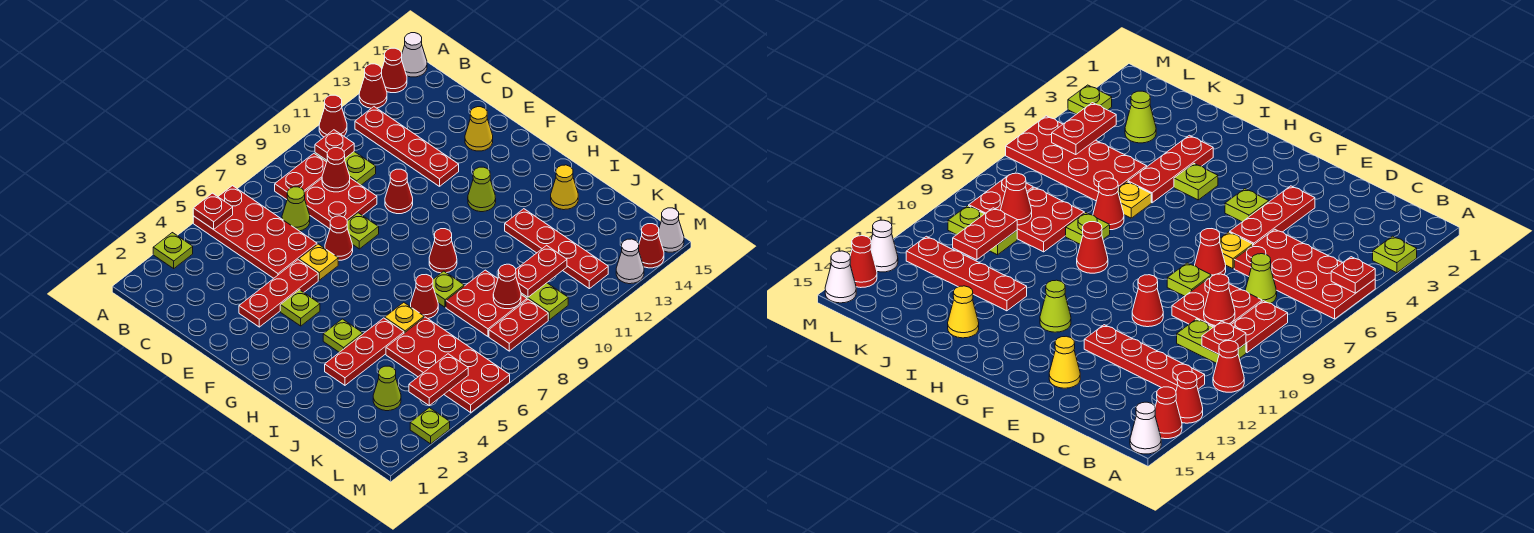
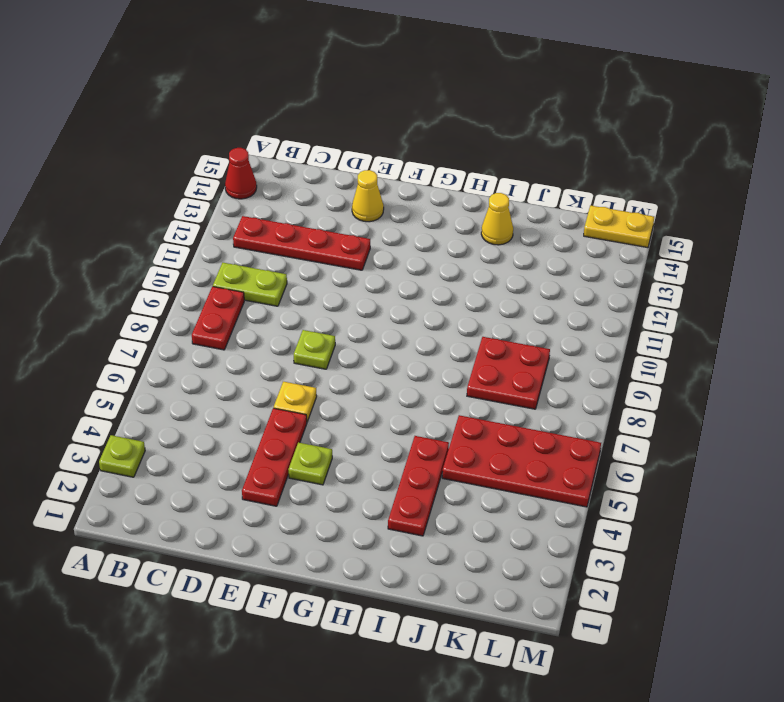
yellow 1x2 plate [584,206,654,248] -> white 1x1 cone [659,208,684,252]
none -> red 2x4 plate [193,186,317,278]
none -> red 1x1 cone [319,95,347,137]
none -> red 1x1 cone [359,64,387,108]
none -> white 1x1 cone [402,33,427,77]

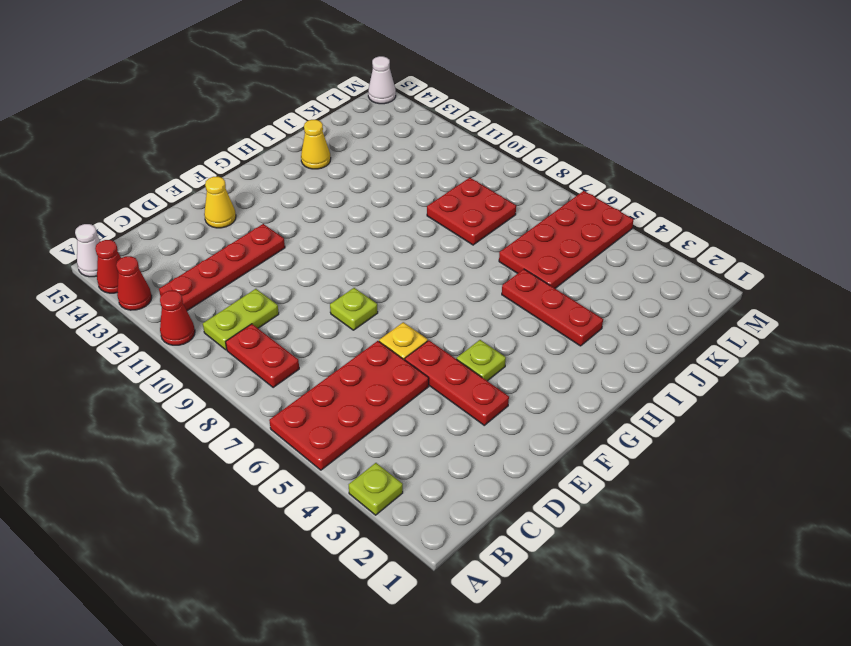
none -> lime 1x1 cone [282,187,310,231]
none -> red 2x2 plate [304,178,377,229]
none -> red 1x1 cone [325,216,353,260]
none -> red 1x1 cone [385,169,413,214]

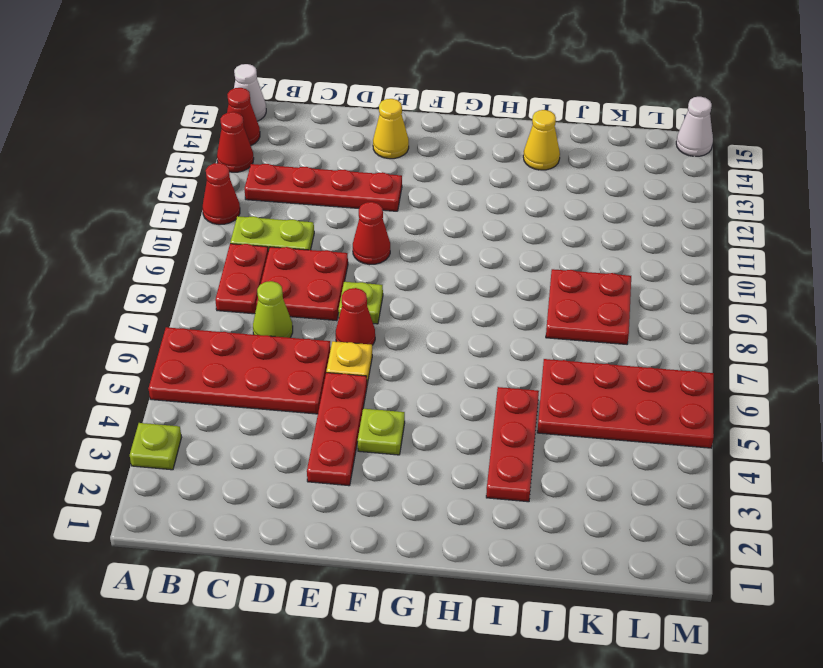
none -> lime 1x1 cone [468,167,496,212]
none -> lime 1x1 plate [323,319,363,352]
none -> red 1x1 cone [429,229,457,273]
none -> yellow 1x1 plate [385,302,424,333]

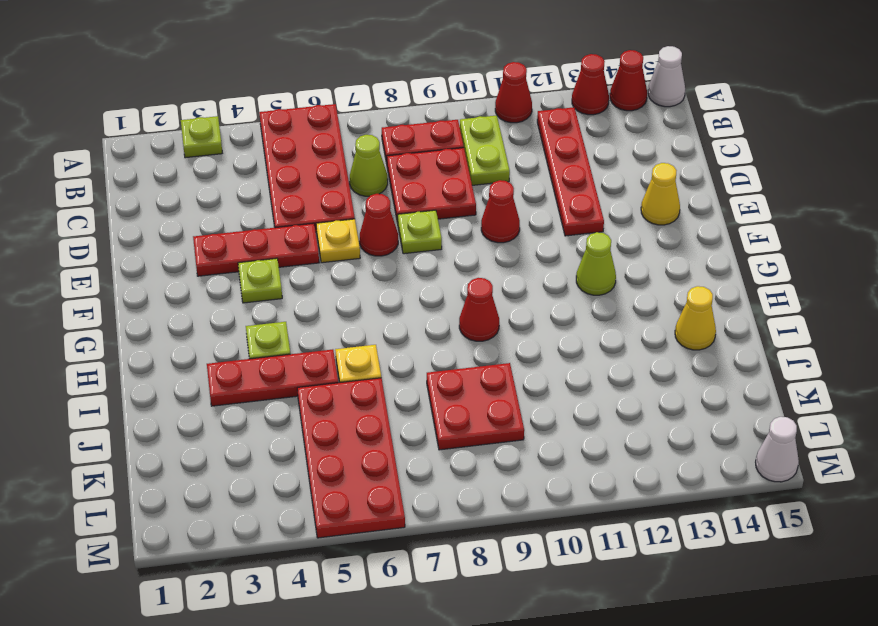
none -> red 1x1 cone [411,275,438,318]
none -> lime 1x1 plate [433,271,464,307]
none -> red 1x4 plate [505,209,608,289]
none -> lime 1x1 cone [373,366,401,411]

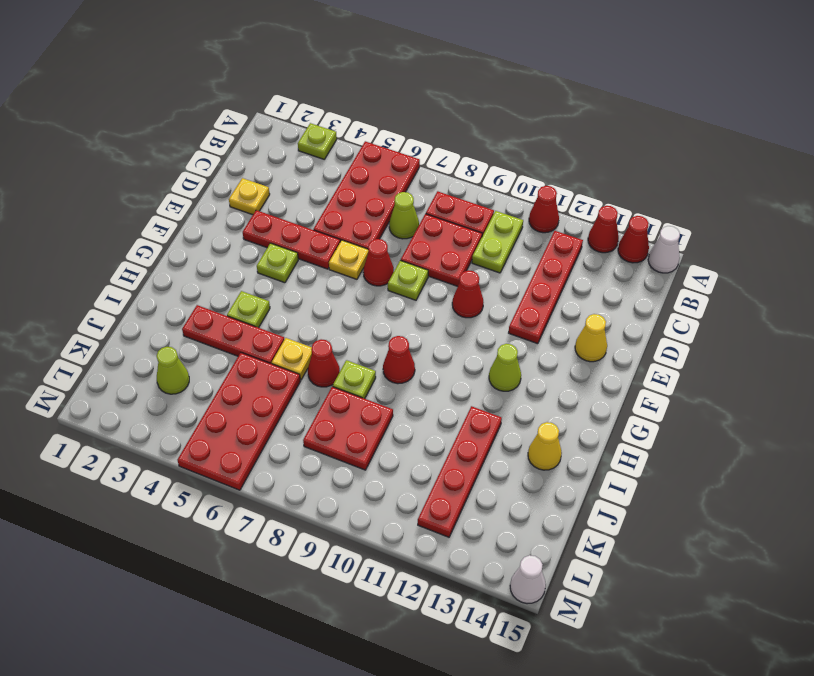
yellow 1x1 plate [229,178,270,215] -> none
none -> lime 1x2 plate [521,283,568,320]
none -> red 1x2 plate [489,299,548,351]
none -> lime 1x1 plate [410,408,450,444]
none -> white 1x1 cone [616,239,644,284]

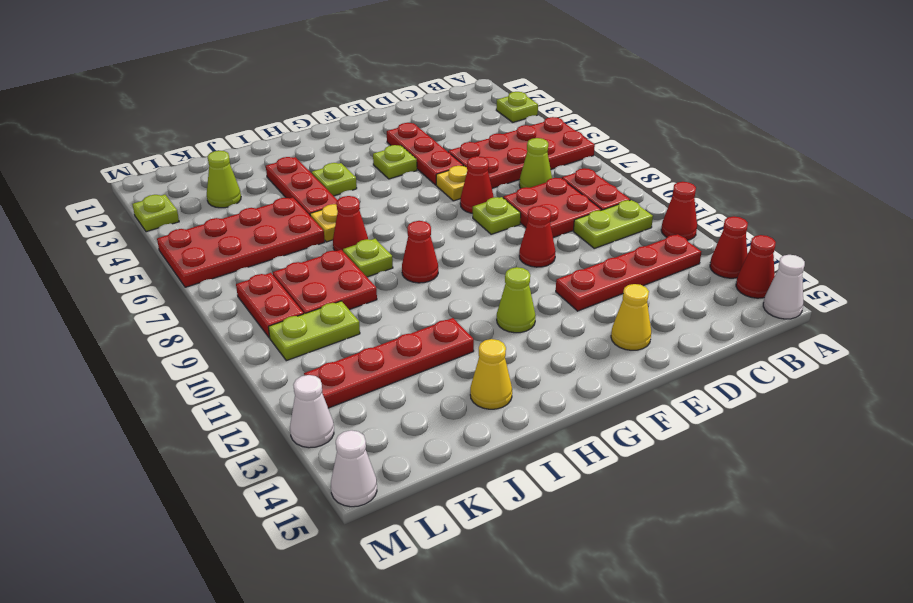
none -> red 1x1 cone [639,224,664,268]
none -> red 1x1 plate [193,193,233,229]
none -> red 1x1 plate [315,130,354,160]
none -> red 1x1 cone [322,148,350,192]

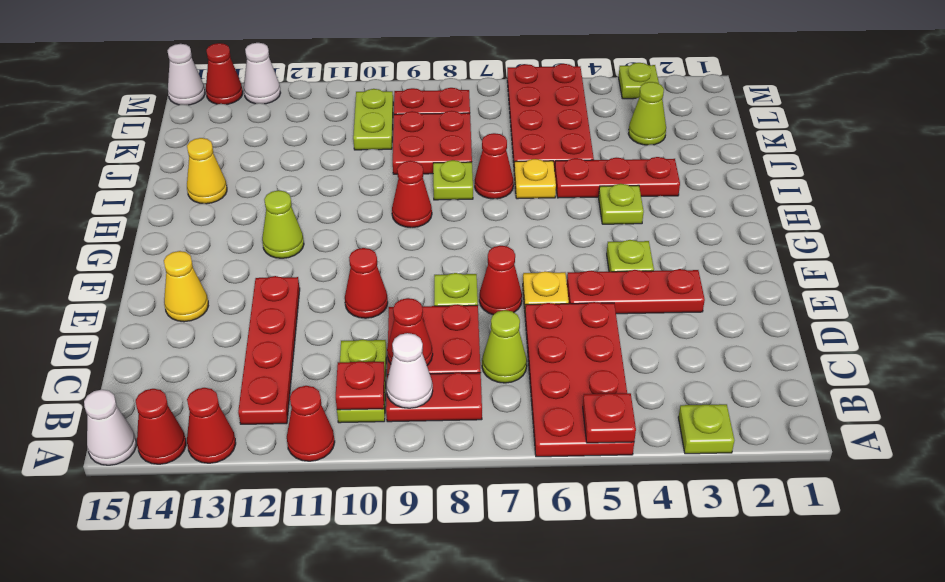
white 1x1 cone [386,333,433,408] -> none
none -> red 1x4 plate [505,209,608,289]
none -> red 1x1 cone [493,264,521,309]
none -> red 1x2 plate [516,245,567,297]
none -> red 1x2 plate [409,354,468,406]

